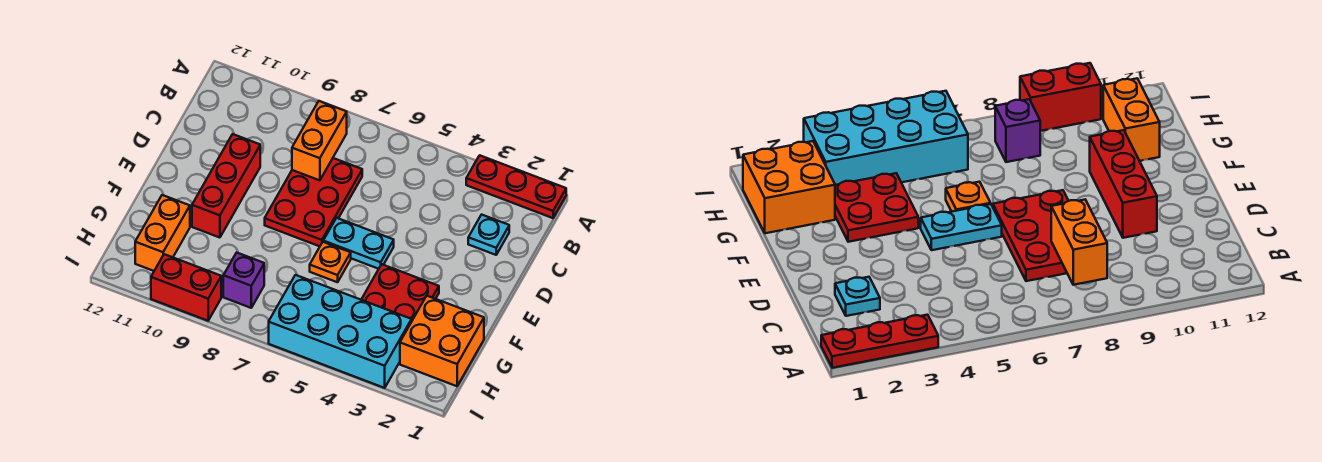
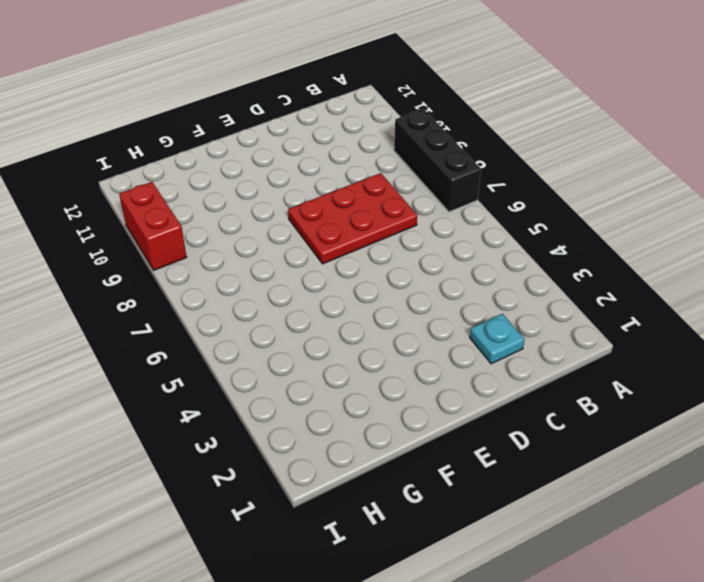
black 1x3 brick [394,109,481,212] -> none
none -> red 1x3 plate [466,155,566,218]
none -> red 1x3 brick [192,134,260,238]
none -> cyan 1x2 plate [323,218,394,269]

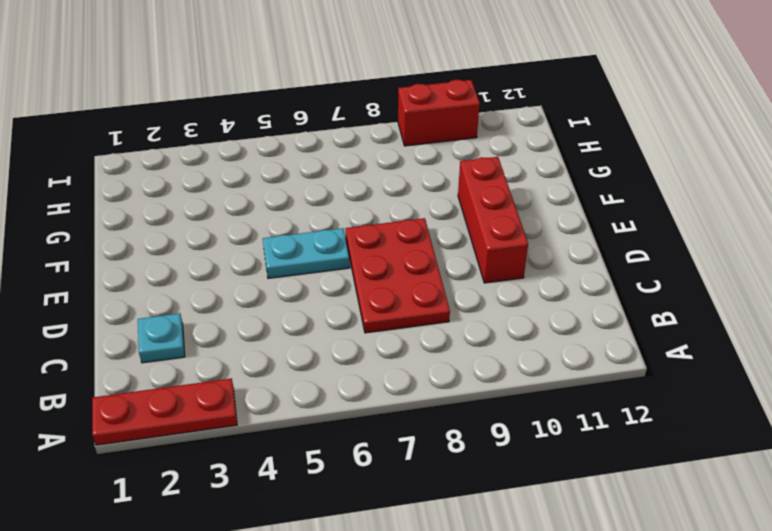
none -> red 2x2 plate [361,264,439,320]
none -> orange 1x1 plate [310,242,351,282]
none -> orange 2x2 brick [400,296,484,386]

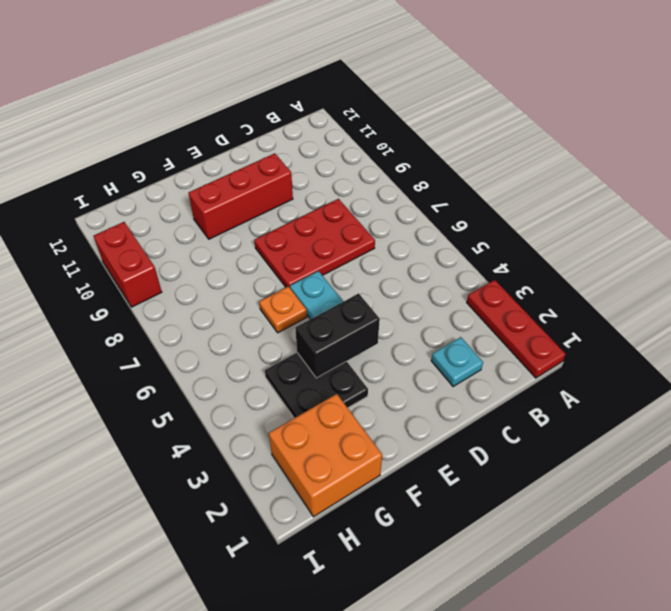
black 1x2 brick [295,294,380,378] -> none
black 2x2 plate [265,353,368,418] -> red 2x2 plate [361,264,439,320]
none -> orange 1x2 brick [135,195,190,271]
none -> cyan 2x4 brick [269,275,412,388]
none -> purple 1x1 brick [223,253,264,308]

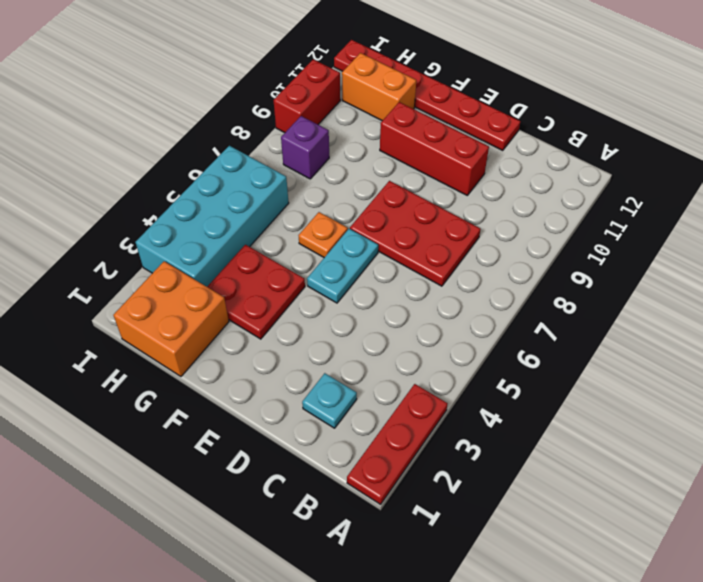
red 1x6 plate [334,40,520,150] -> none
none -> orange 1x2 brick [292,101,347,180]

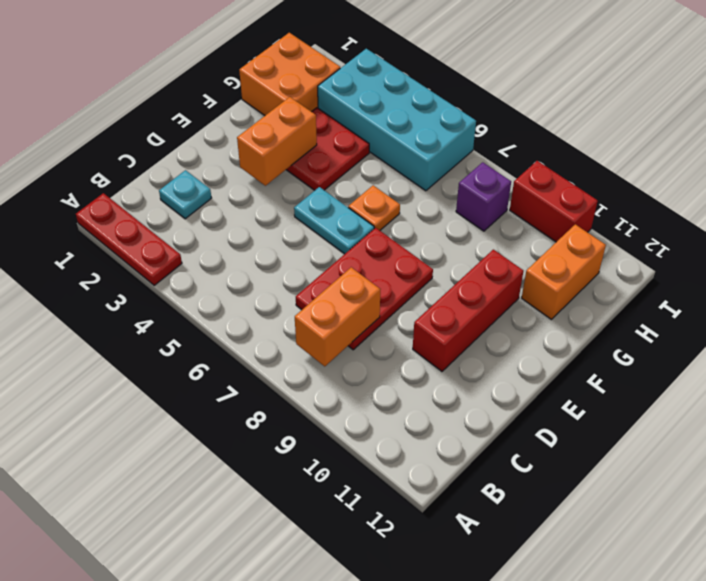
orange 1x2 brick [237,97,317,186] -> none

